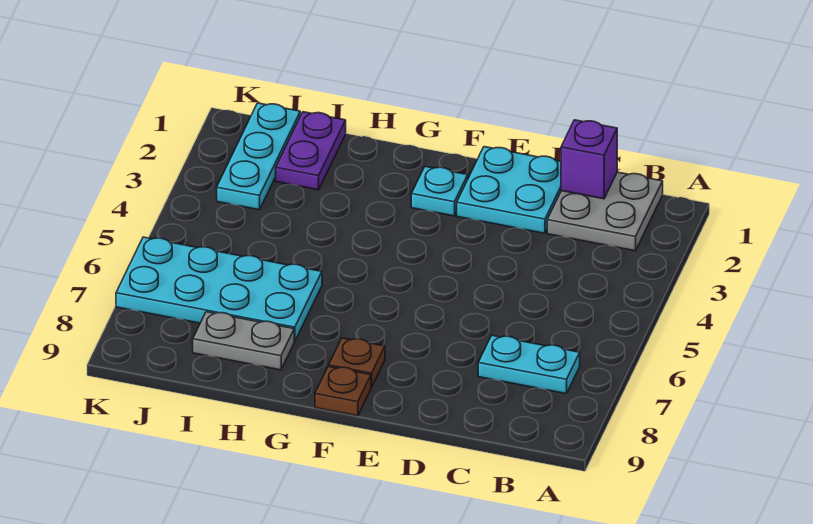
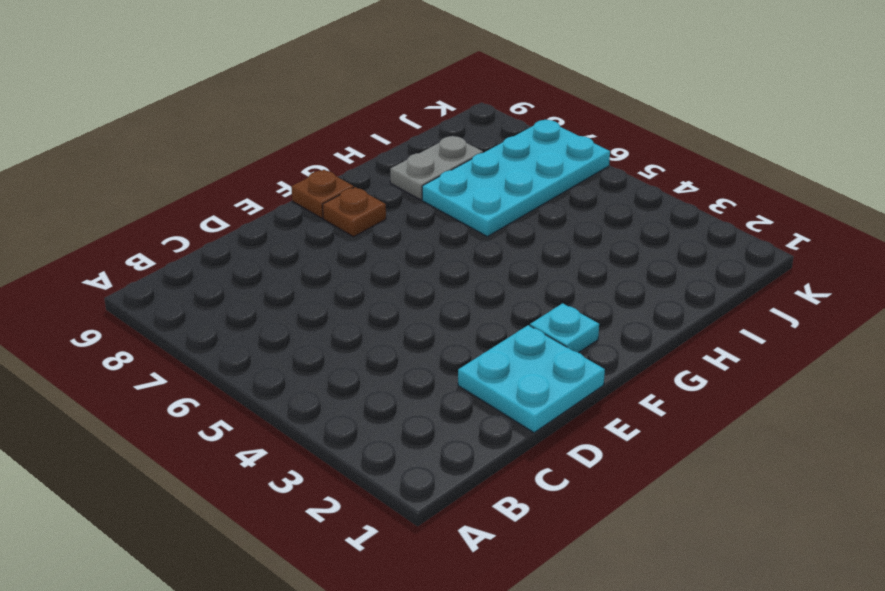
none -> grey 2x2 plate [547,172,663,251]
none -> cyan 1x2 plate [478,335,580,394]

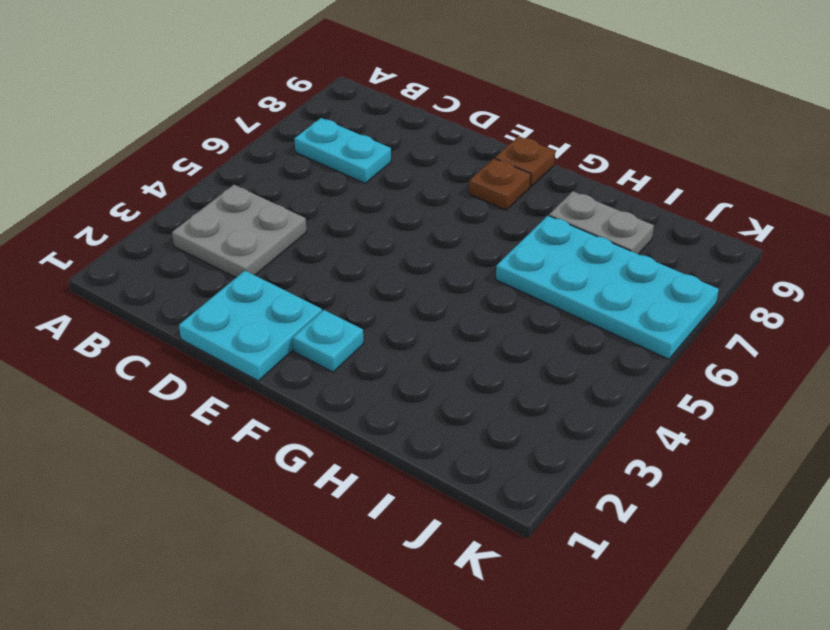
grey 2x2 plate [172,185,306,277] -> grey 2x2 plate moved to [547,172,663,251]
none -> purple 1x2 plate [276,112,346,190]
none -> cyan 1x3 plate [217,103,300,210]

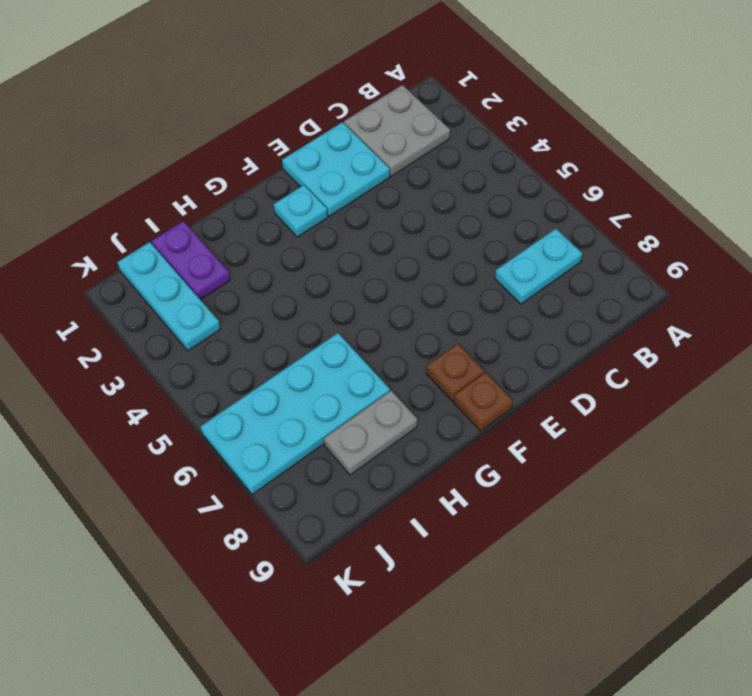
none -> purple 1x1 brick [561,120,617,199]

